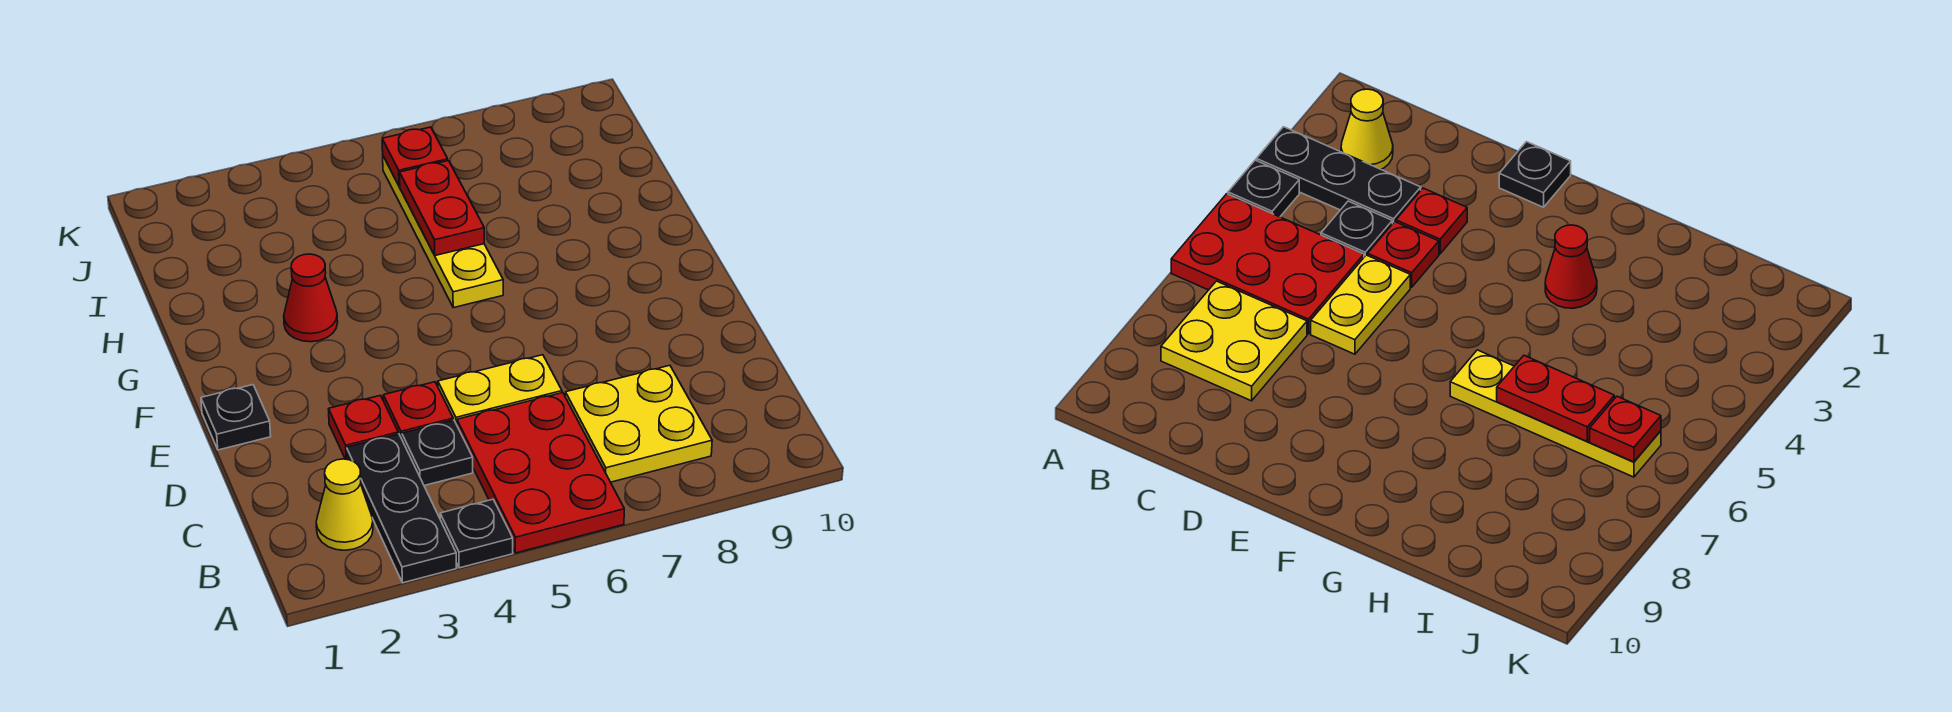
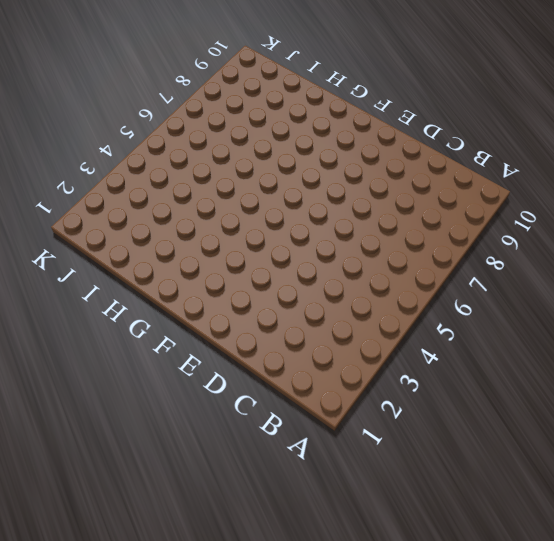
none -> black 1x3 plate [347,434,456,583]
none -> black 1x1 plate [440,499,513,568]
none -> red 2x3 plate [457,393,624,553]

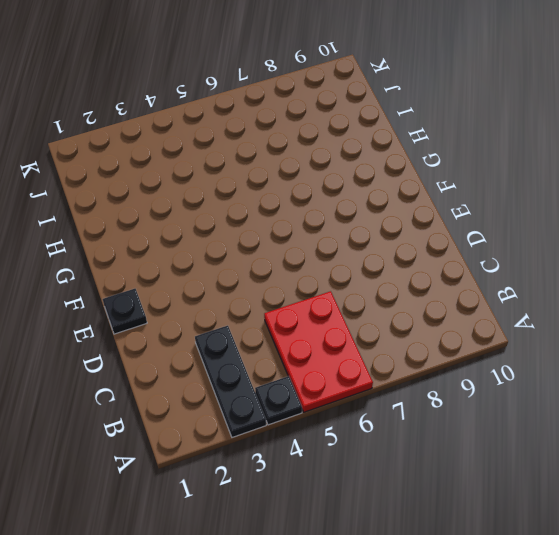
none -> yellow 1x1 cone [316,459,373,550]
none -> yellow 2x2 plate [565,365,712,482]
none -> black 1x1 plate [402,420,473,486]

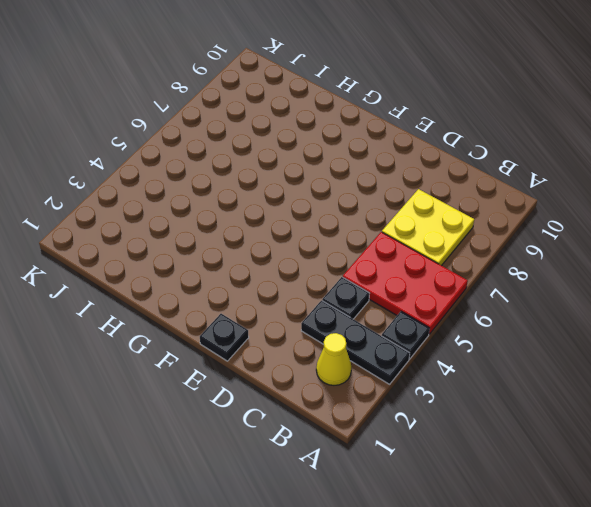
none -> red 1x1 plate [329,395,398,459]
none -> red 1x1 plate [383,382,453,439]
none -> yellow 1x2 plate [438,355,562,425]

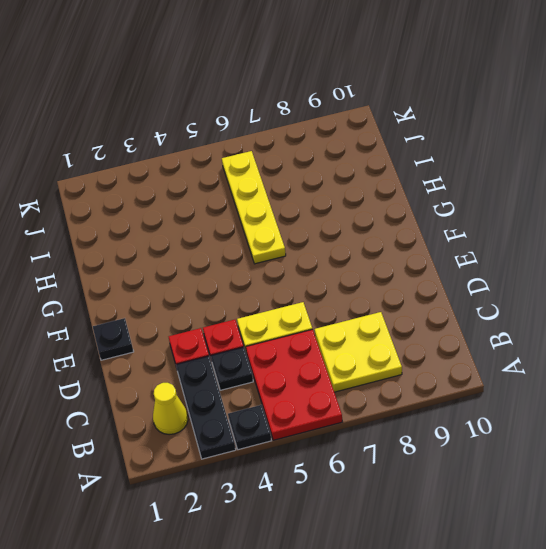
none -> red 1x1 cone [284,254,338,342]
none -> red 1x2 plate [400,161,484,256]
none -> red 1x1 plate [382,127,448,186]

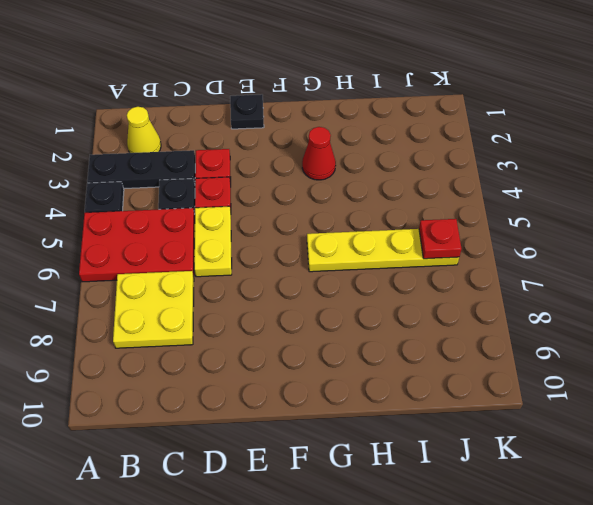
none -> red 1x2 plate [400,161,484,256]

